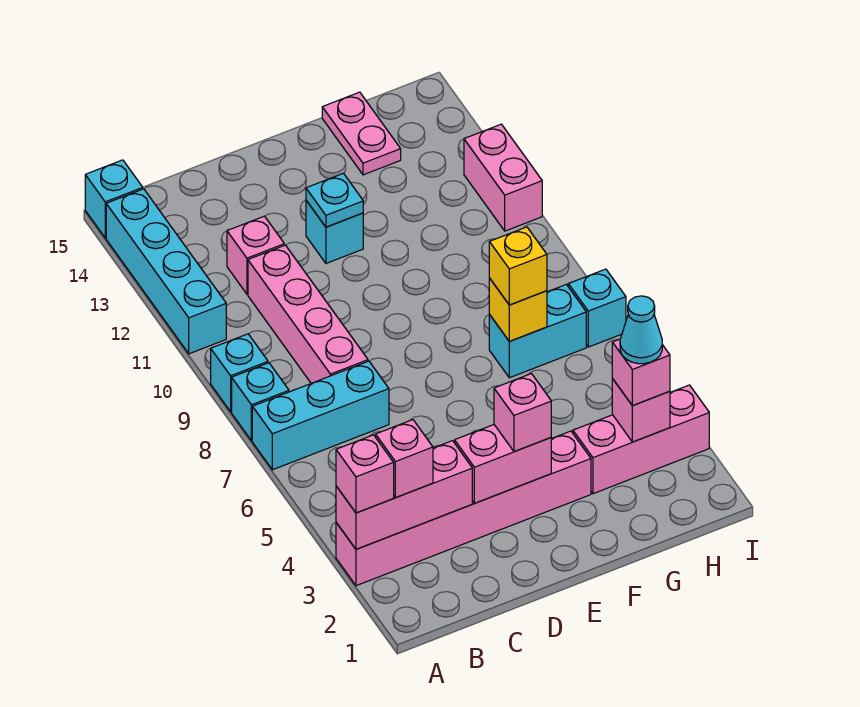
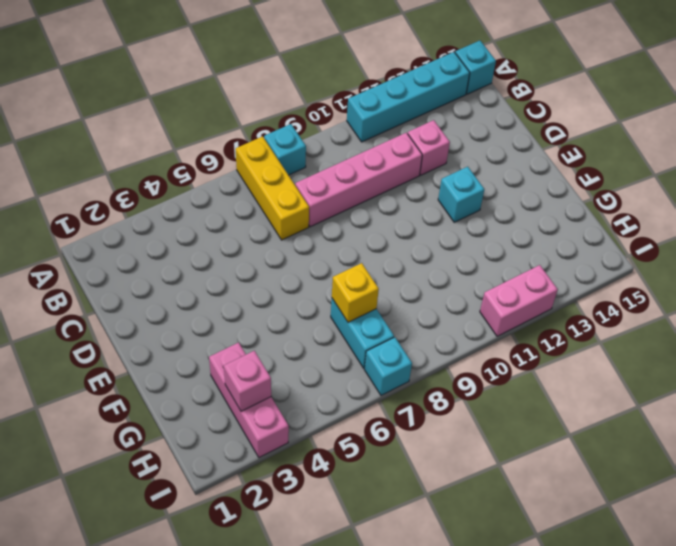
yellow 1x3 brick [236,136,309,240] -> cyan 1x3 brick [252,361,389,470]
none -> pink 1x6 brick [336,431,591,586]
none -> cyan 1x1 brick [211,334,268,412]
none -> pink 1x2 plate [322,92,401,175]

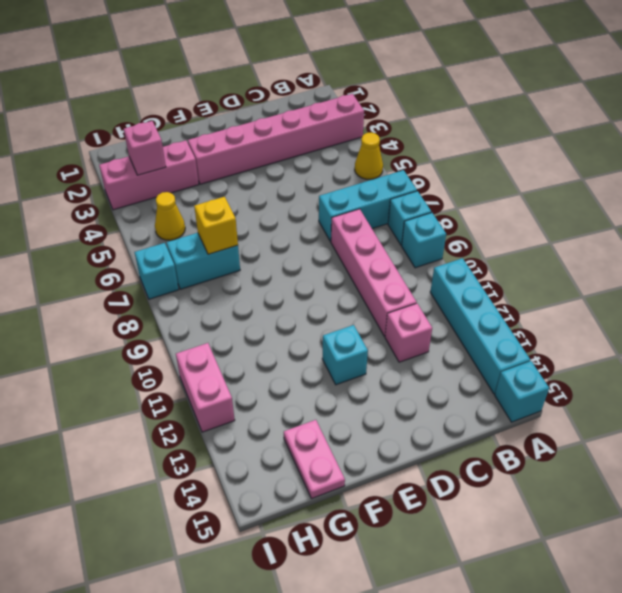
yellow 1x1 cone [355,132,383,179] -> none
yellow 1x1 cone [155,192,185,240] -> none
none -> pink 1x3 brick [336,441,472,549]
none -> pink 1x2 brick [455,425,551,503]
none -> cyan 1x1 plate [306,173,363,227]

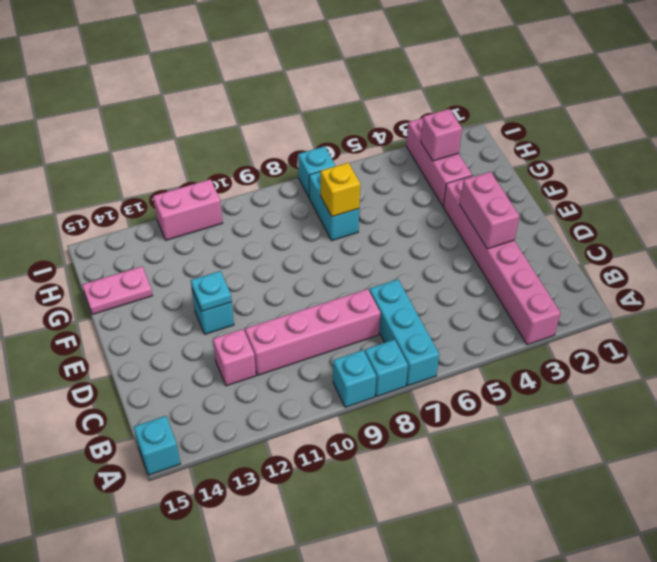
none -> cyan 1x4 brick [106,189,226,354]
none -> pink 1x3 brick [336,441,472,549]
none -> pink 1x1 brick [336,435,394,513]

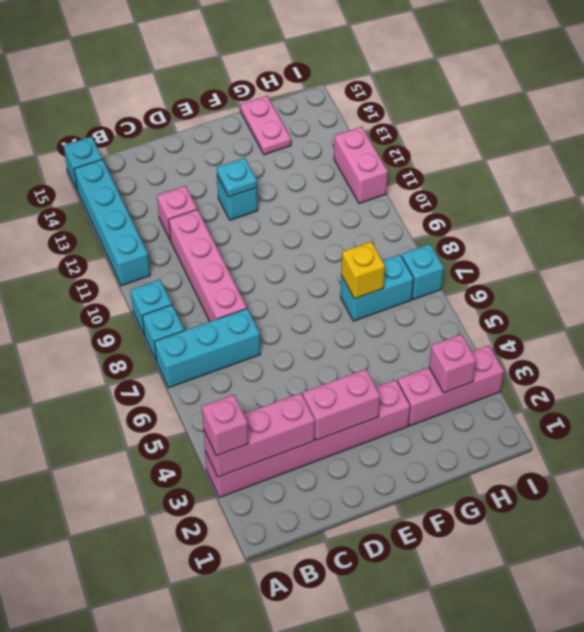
none -> pink 1x1 brick [376,420,433,498]
none -> pink 1x1 brick [494,374,551,452]
none -> yellow 1x1 brick [489,227,547,305]

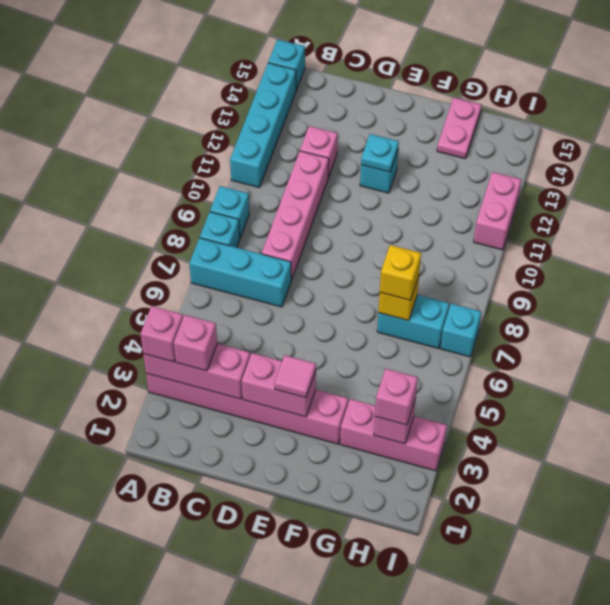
pink 1x1 tile [274,355,316,398] -> pink 1x1 brick [494,374,551,452]
none -> cyan 1x1 cone [620,296,662,364]

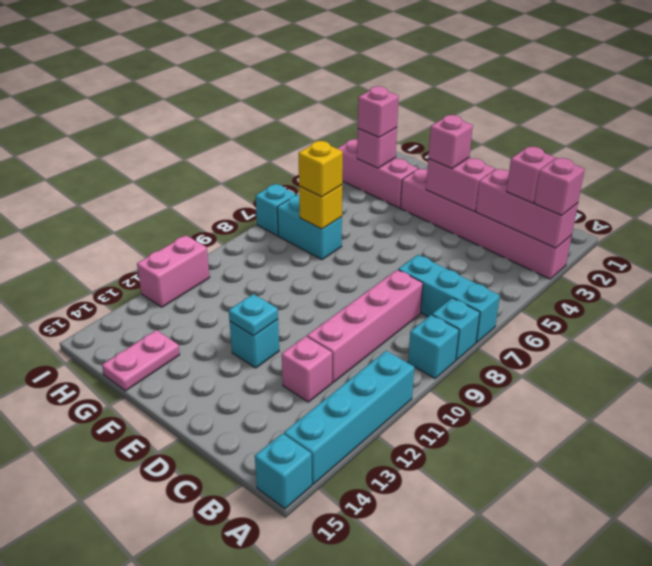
none -> cyan 1x1 cone [620,296,662,364]

